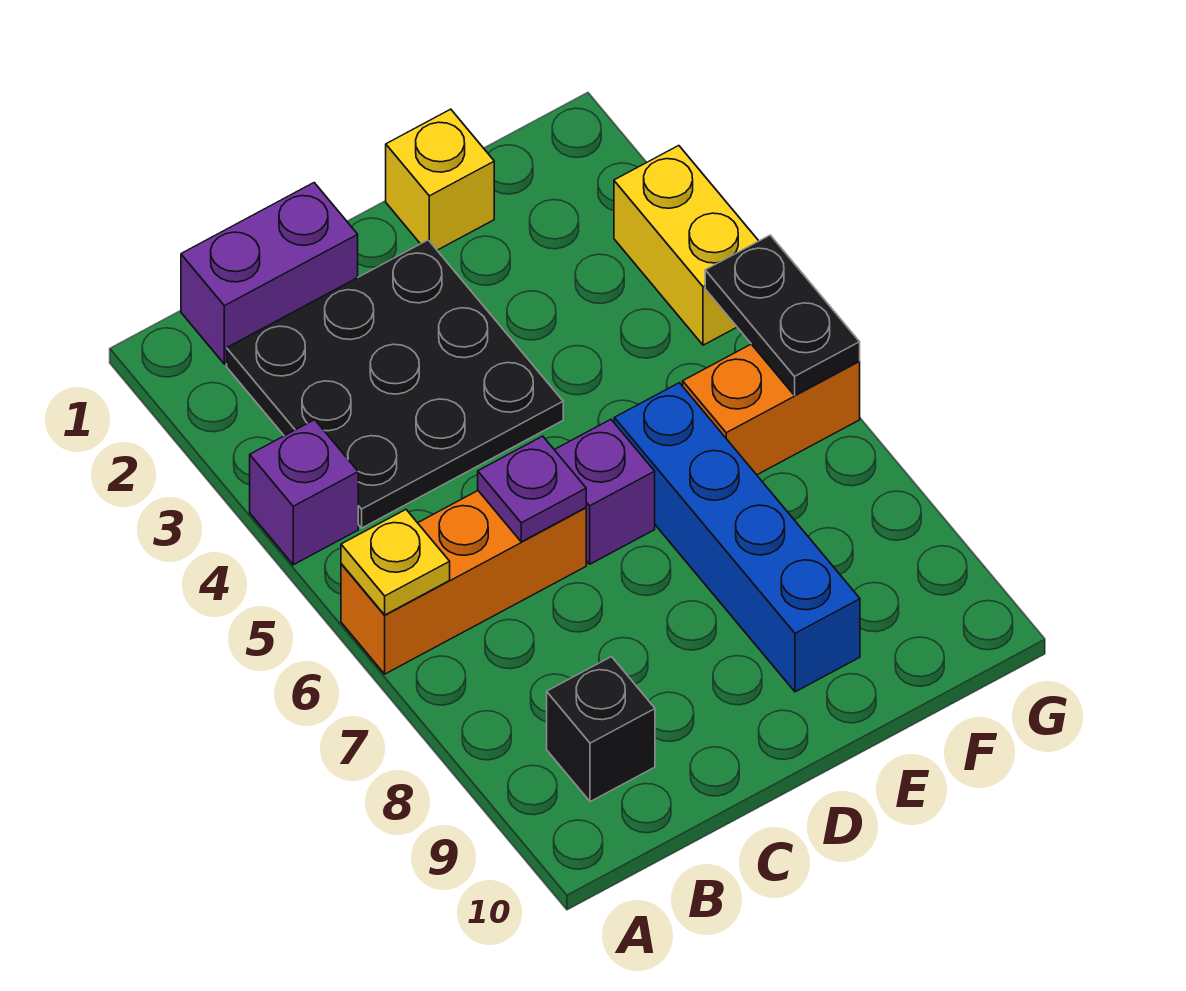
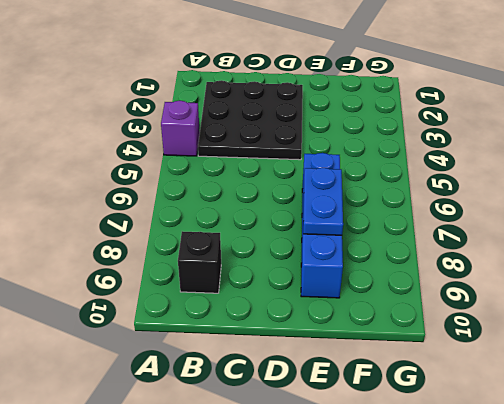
blue 1x2 plate [303,168,343,235] -> none
none -> orange 1x3 brick [341,491,586,674]
none -> purple 1x2 brick [181,183,358,364]
none -> purple 1x1 brick [554,419,655,564]

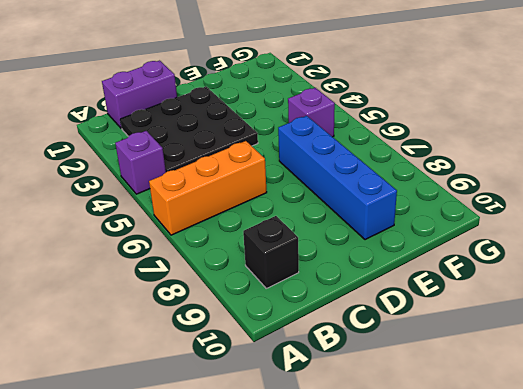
purple 1x1 brick [288,88,335,137] -> purple 1x1 brick moved to [554,419,655,564]
none -> yellow 1x1 brick [386,109,494,250]
none -> orange 1x2 brick [683,344,860,475]
none -> yellow 1x2 brick [614,146,758,345]

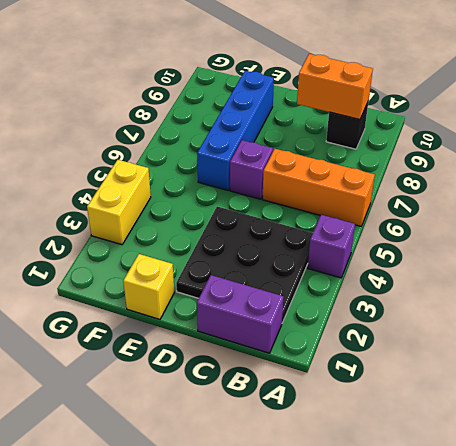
orange 1x2 brick [297,54,373,119] -> orange 1x2 brick moved to [683,344,860,475]
none -> yellow 1x1 plate [341,510,450,615]
none -> purple 1x1 plate [478,436,586,542]
none -> black 1x2 plate [705,235,860,395]

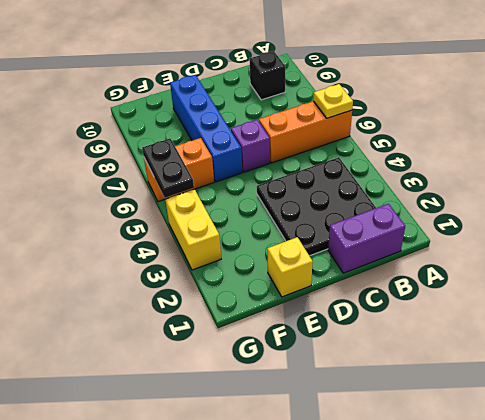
none -> purple 1x1 brick [250,420,358,565]
none -> purple 1x1 plate [478,436,586,542]

